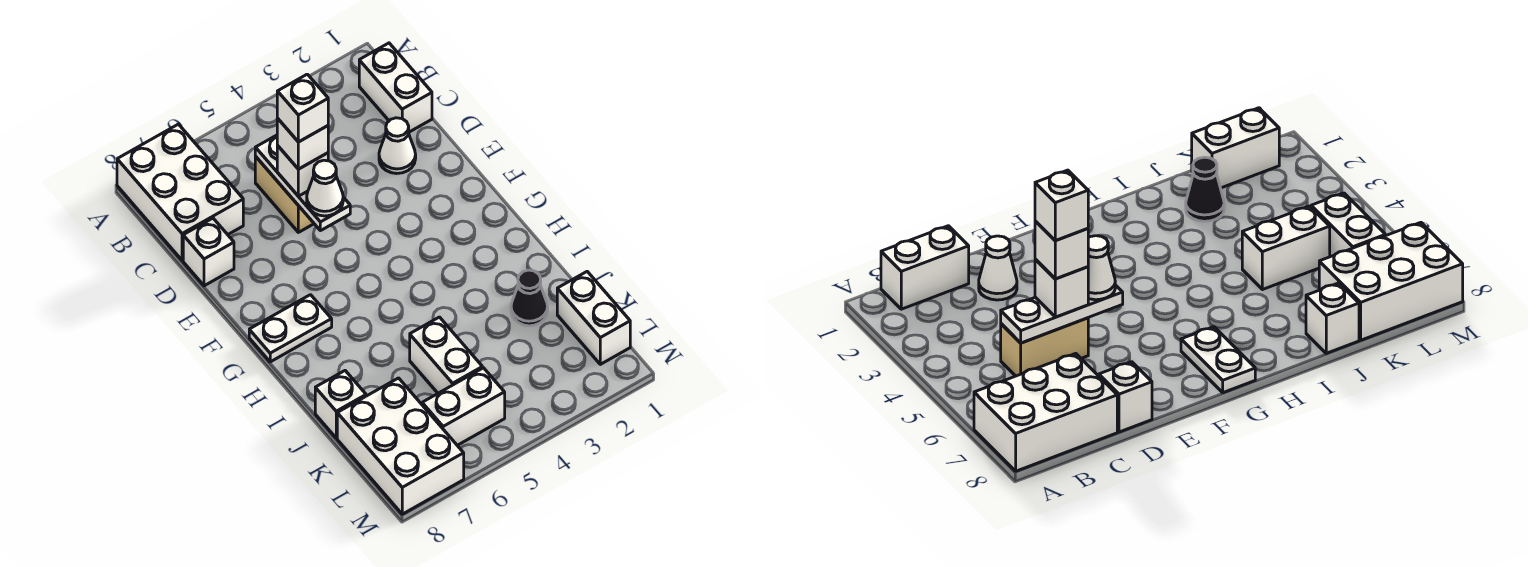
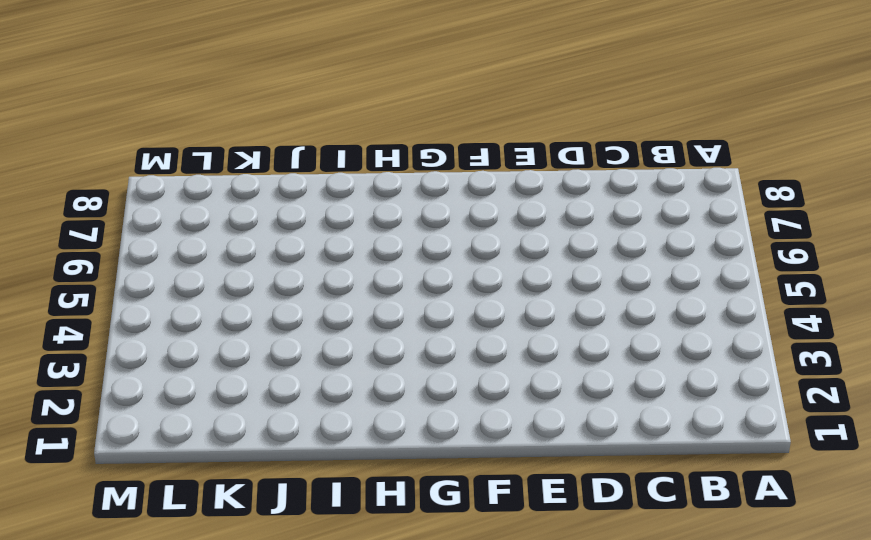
none -> white 2x3 brick [117,124,243,260]
none -> white 1x2 brick [359,43,432,132]
none -> tan 1x2 brick [255,157,314,232]

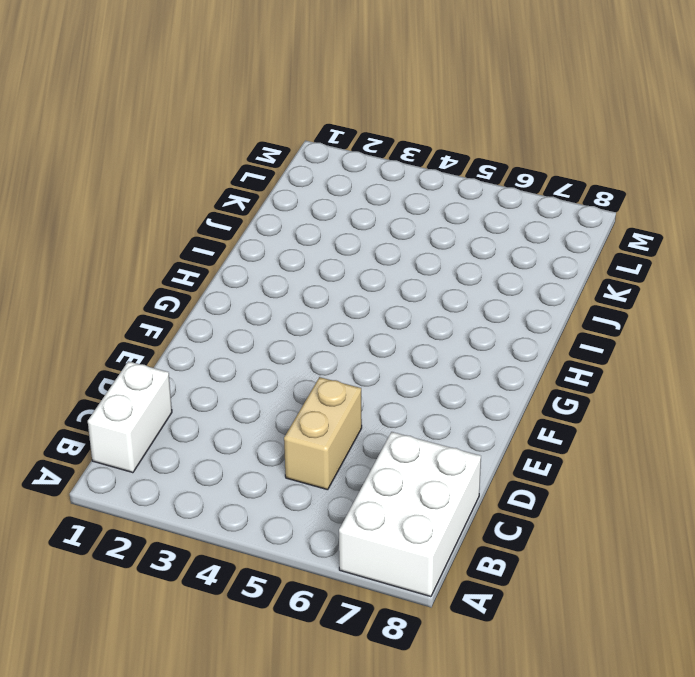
none -> white 1x1 cone [379,118,416,173]
none -> white 1x1 brick [183,218,234,286]
none -> white 1x2 plate [249,295,332,362]

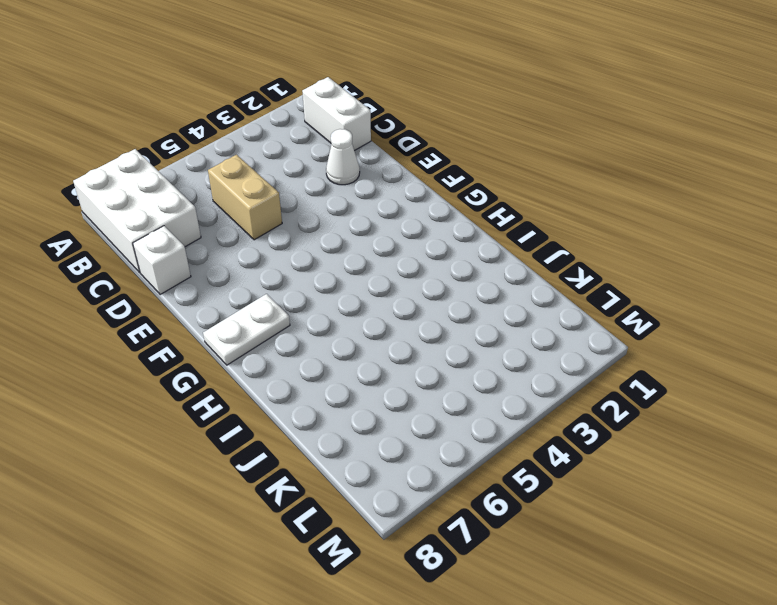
none -> black 1x1 cone [511,270,548,326]
none -> white 1x2 brick [410,317,482,393]
none -> white 1x1 brick [315,371,366,438]

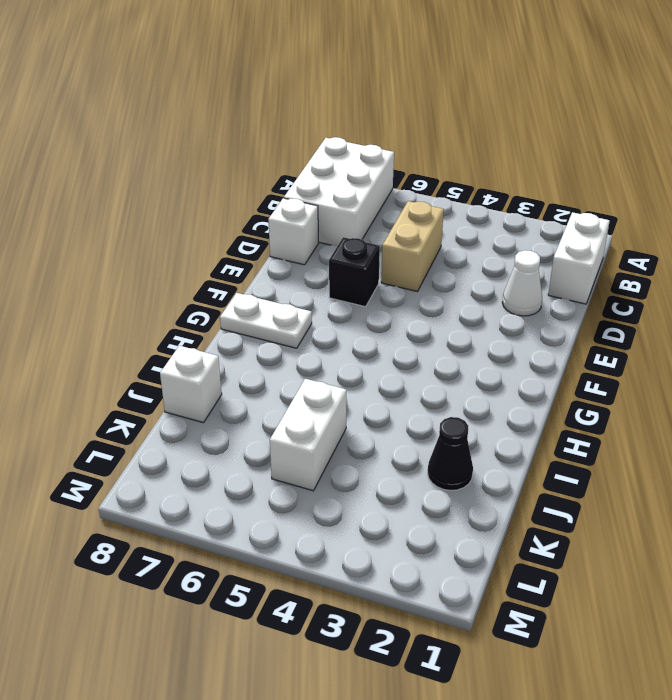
black 1x1 brick [329,237,380,307] -> none
none -> white 1x2 brick [557,272,630,364]
none -> white 2x3 brick [337,378,464,514]
none -> white 1x2 brick [422,368,505,445]

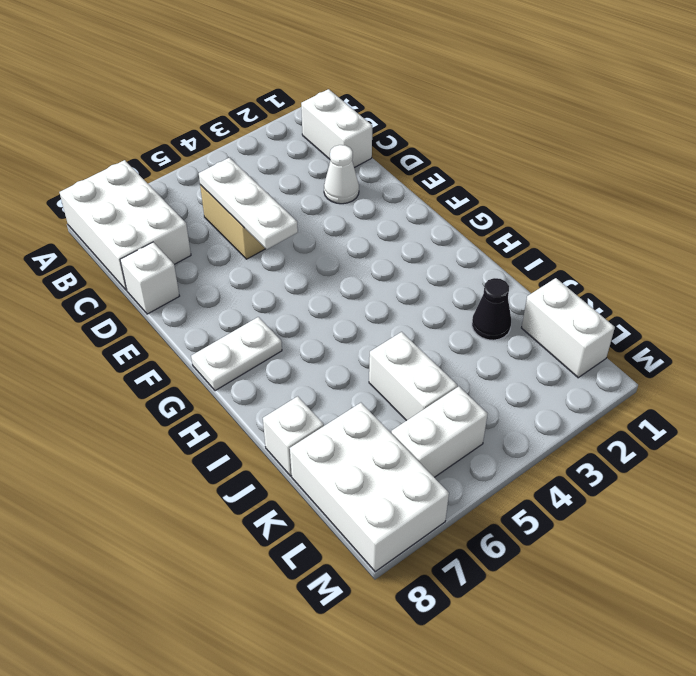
none -> white 1x1 brick [277,146,328,196]
none -> white 1x1 cone [307,160,343,216]
none -> white 1x1 brick [277,118,328,169]

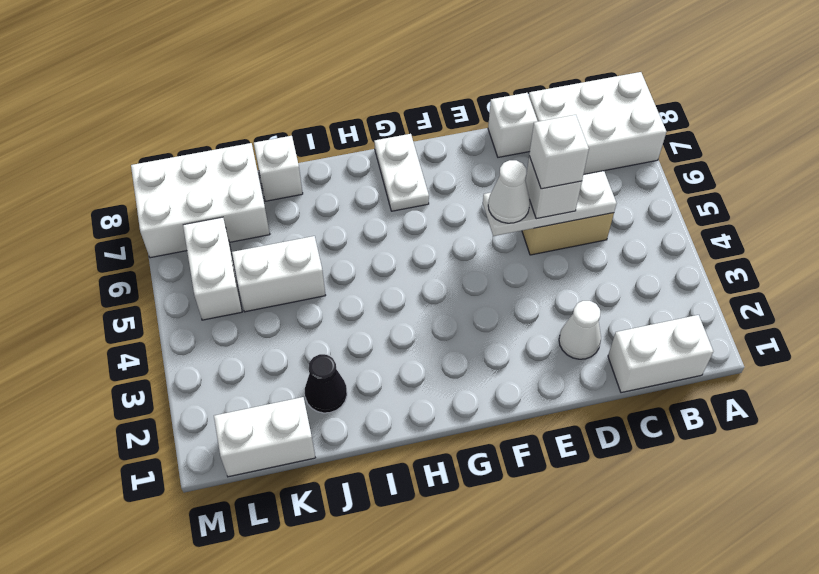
none -> white 1x1 brick [277,74,328,142]

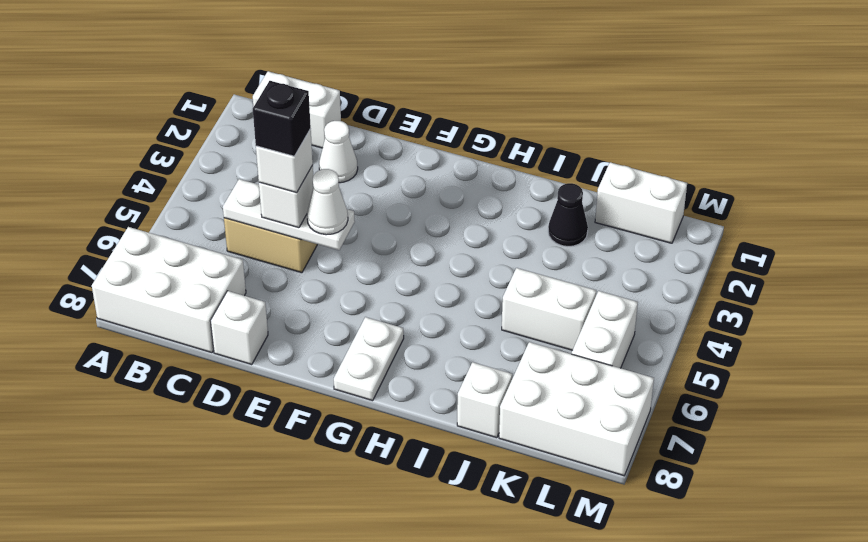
black 1x1 brick [253,81,311,156] -> white 1x1 brick [277,74,328,142]

